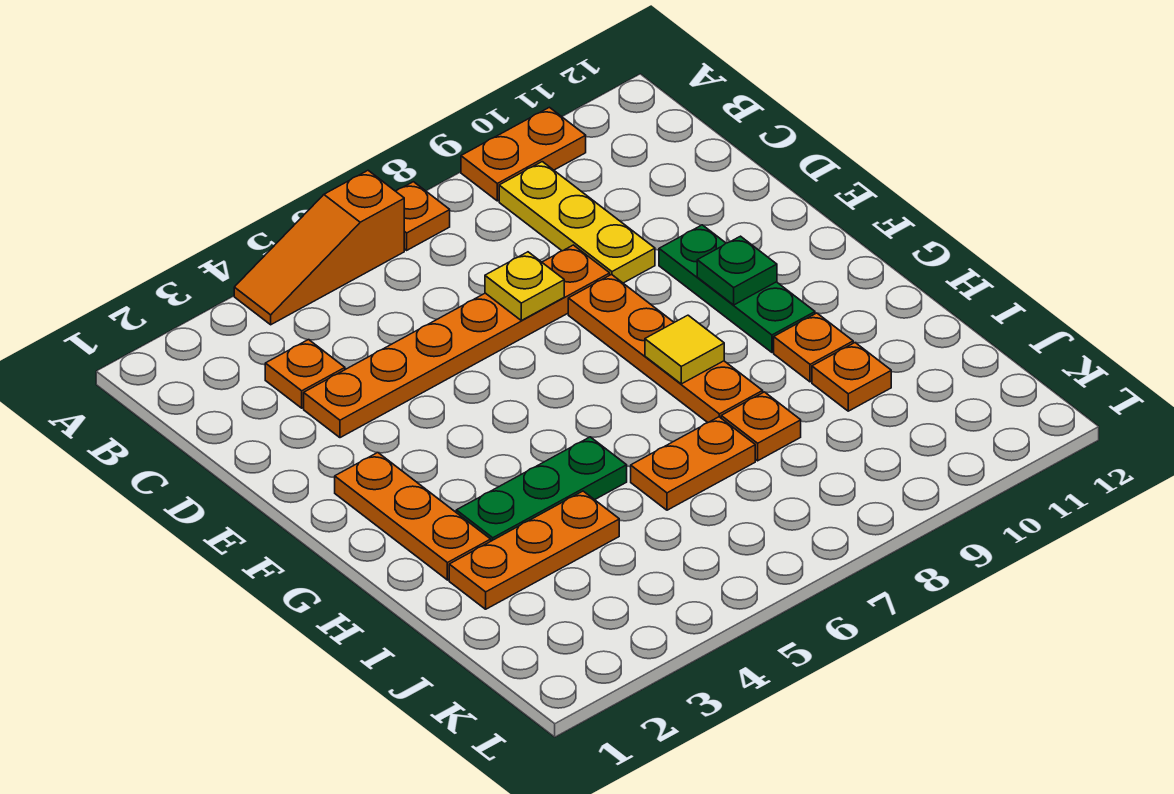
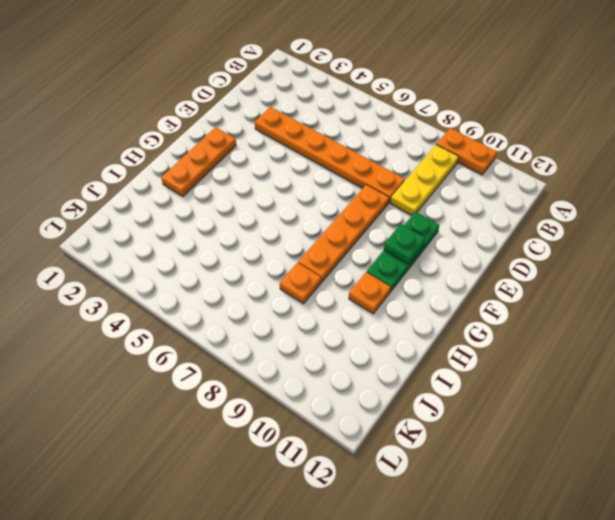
none -> orange 1x3 slope [234,171,404,325]
none -> orange 1x1 plate [396,182,450,250]
none -> orange 1x1 plate [265,340,345,408]

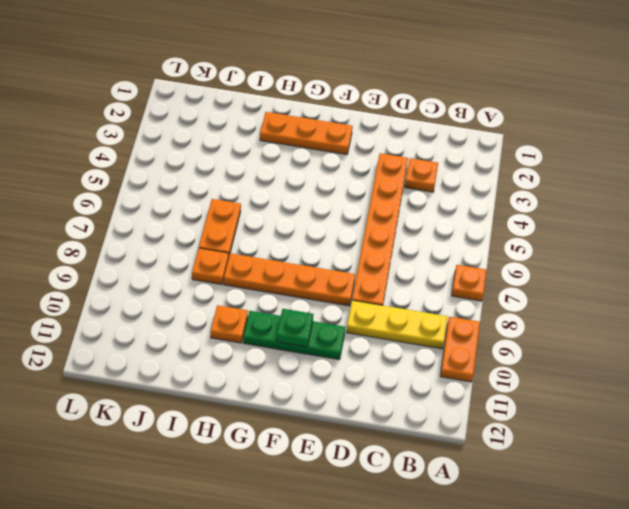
none -> orange 1x3 slope [234,171,404,325]
none -> green 1x3 plate [456,437,627,541]
none -> orange 1x3 plate [449,491,619,609]

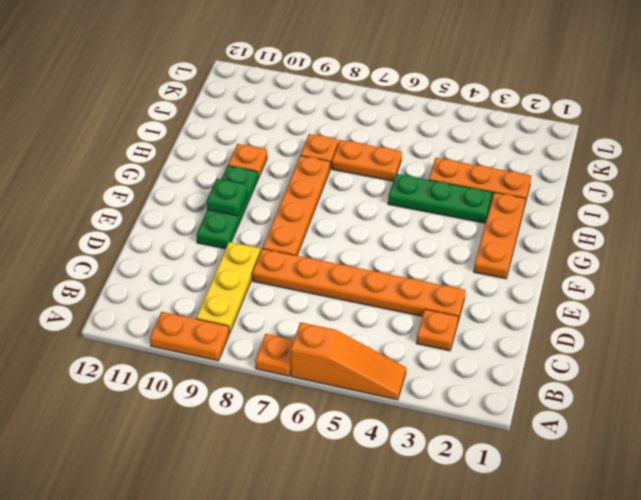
none -> orange 1x1 plate [812,343,891,411]
none -> yellow 1x1 plate [485,252,564,320]
none -> yellow 1x1 tile [645,315,724,384]

